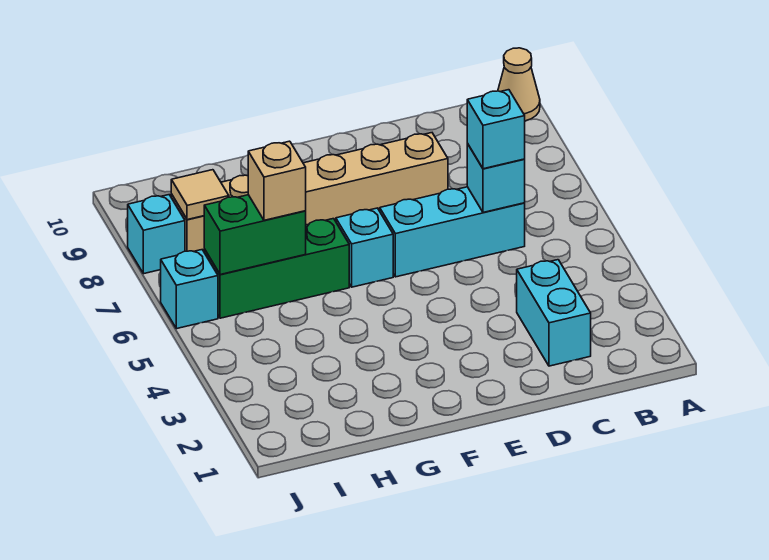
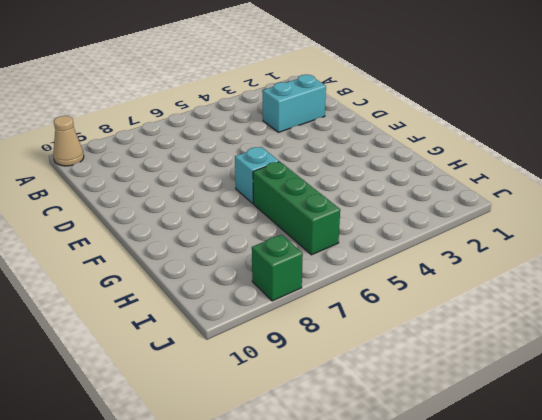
green 1x1 brick [252,235,303,301] -> cyan 1x1 brick [128,195,185,274]
none -> cyan 1x3 brick [380,187,525,277]
none -> tan 1x6 brick [171,133,448,251]
none -> cyan 1x1 brick [161,250,218,329]

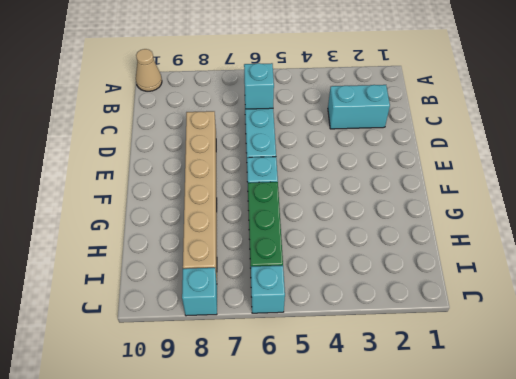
none -> green 1x2 brick [204,195,306,275]
none -> tan 1x1 tile [171,170,229,220]
none -> cyan 1x1 brick [467,90,525,169]

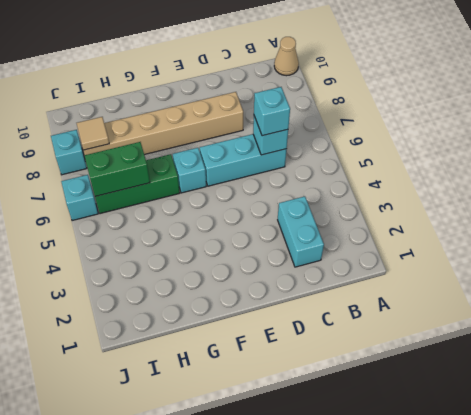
none -> tan 1x1 brick [248,141,306,220]

